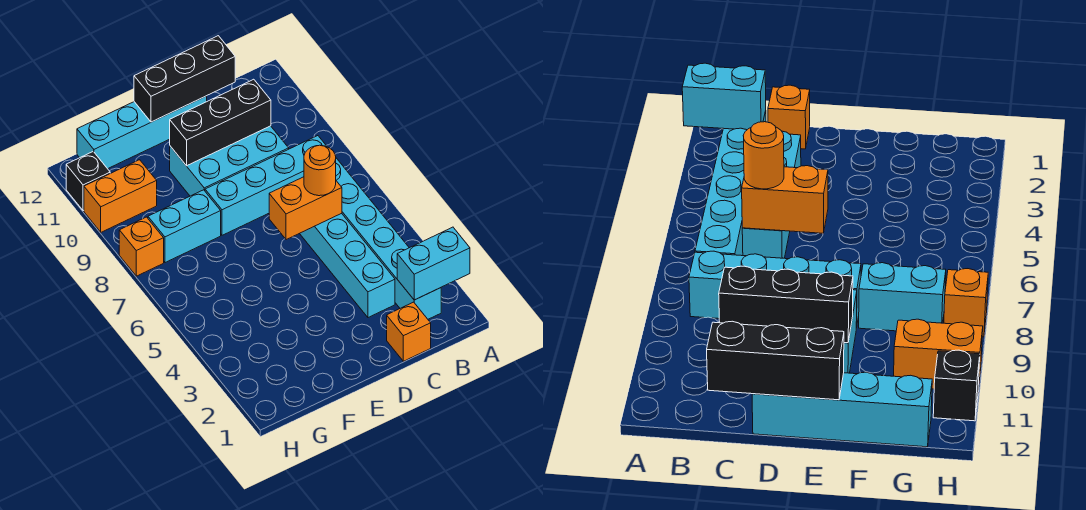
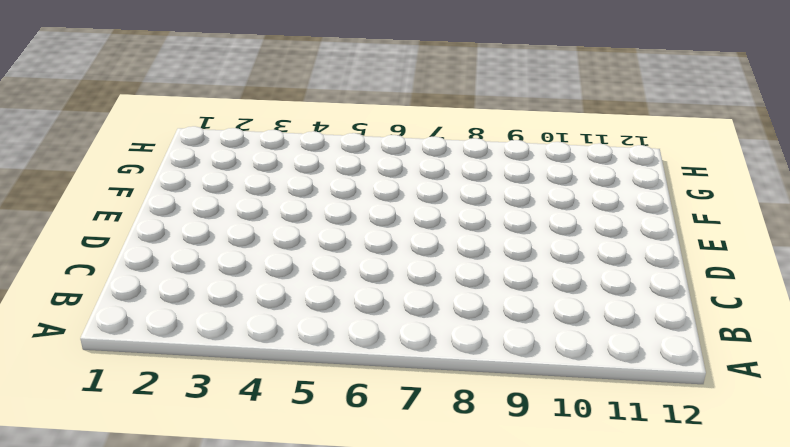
none -> cyan 1x6 brick [336,158,441,319]
none -> cyan 1x4 brick [205,136,327,235]
none -> orange 1x1 brick [387,302,431,361]

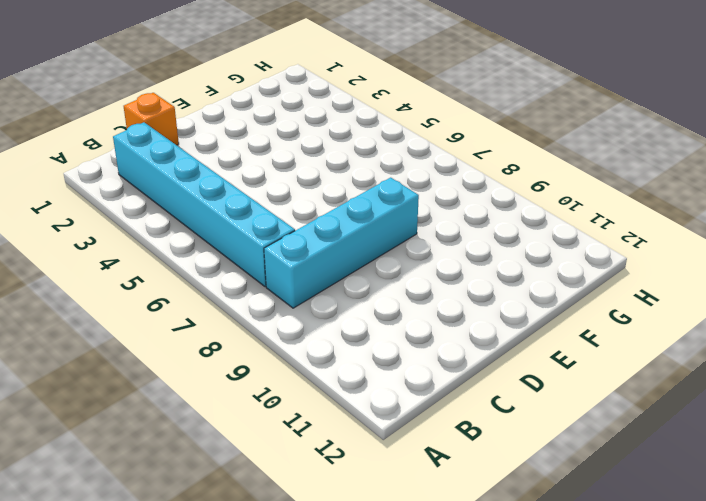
none -> cyan 1x4 brick [300,213,395,318]
none -> cyan 2x3 brick [170,126,289,196]
none -> cyan 1x4 brick [77,96,207,169]

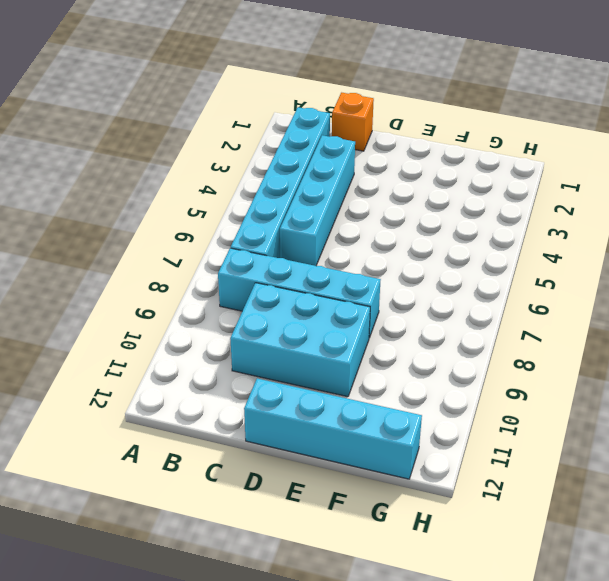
none -> cyan 1x2 brick [148,190,221,263]
none -> orange 1x2 brick [84,160,157,232]
none -> orange 1x1 brick [119,217,164,276]

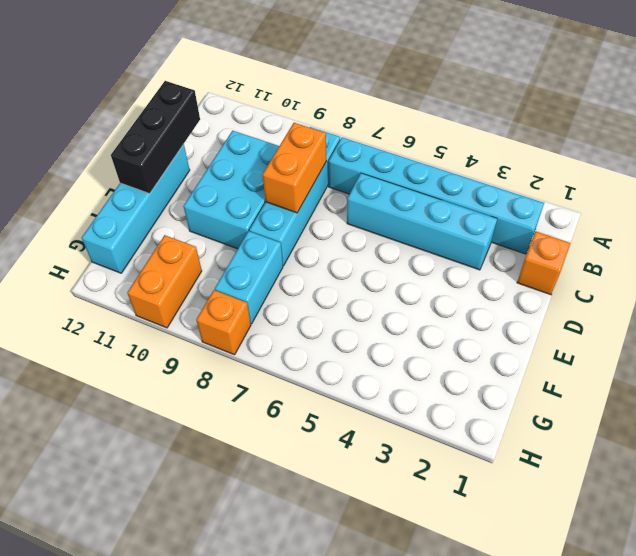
orange 1x2 brick [262,123,326,213] -> orange 1x2 brick moved to [269,177,342,240]
none -> black 1x1 brick [66,152,110,211]
none -> cyan 1x2 brick [397,227,470,300]
none -> black 1x3 brick [170,79,271,166]

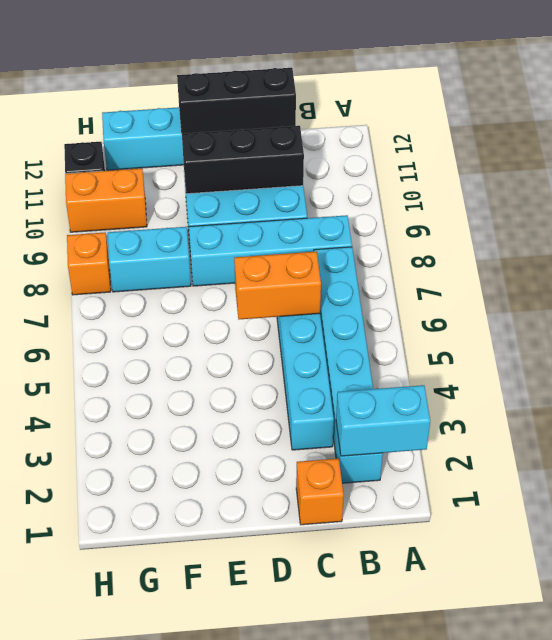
none -> orange 1x1 round brick [304,145,336,196]

